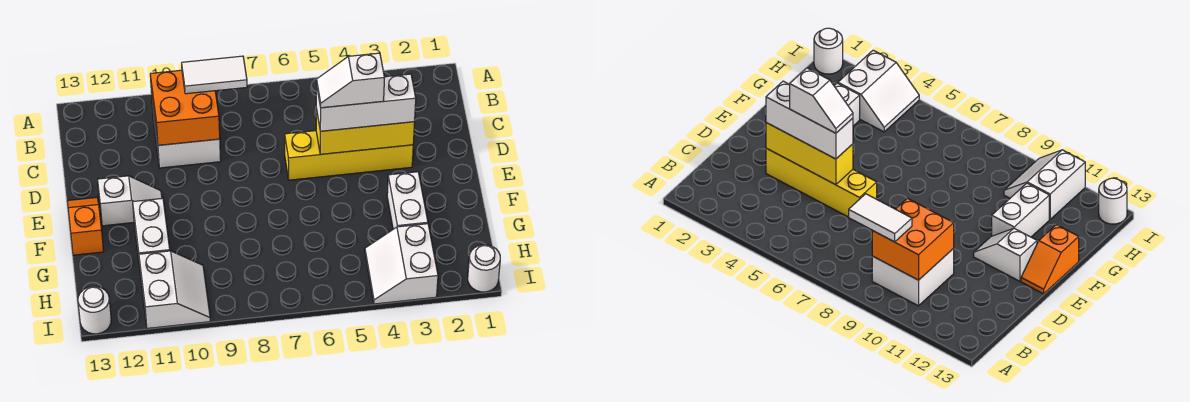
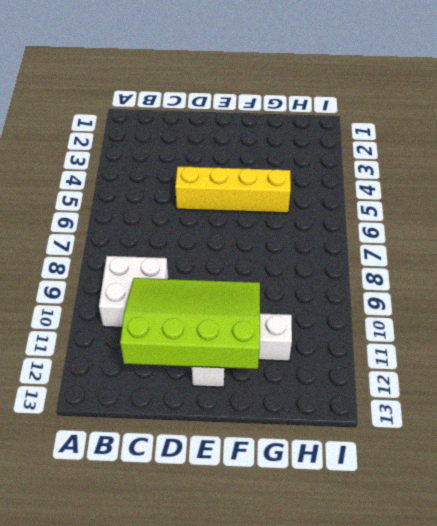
lime 3x4 slope [120,278,260,369] -> orange 2x2 brick [150,70,220,145]
yellow 1x4 brick [175,166,291,213] -> yellow 1x4 brick turned to [285,131,413,180]
none -> orange 1x2 slope [67,197,104,255]
none -> white 1x2 brick [387,172,428,229]
none -> white 2x2 slope [365,224,438,304]

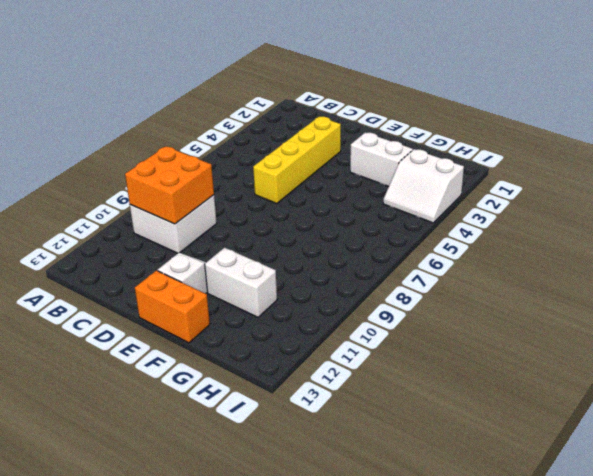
orange 1x2 brick [135,271,210,343] -> orange 1x2 slope [67,197,104,255]
none -> white 2x2 slope [139,251,210,328]
none -> white 1x1 round brick [468,245,500,292]
none -> white 1x1 round brick [78,286,111,334]

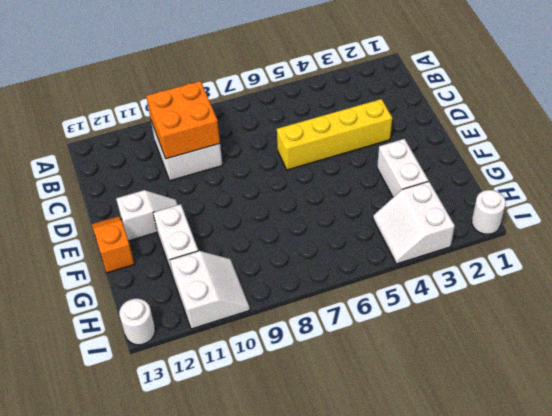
none -> yellow 1x3 brick [316,109,415,154]
none -> white 1x2 tile [182,56,247,94]
none -> white 1x3 brick [316,74,416,131]

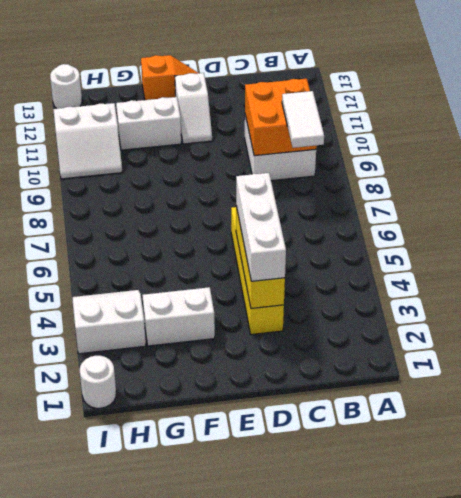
none -> white 1x2 slope [317,53,384,108]

